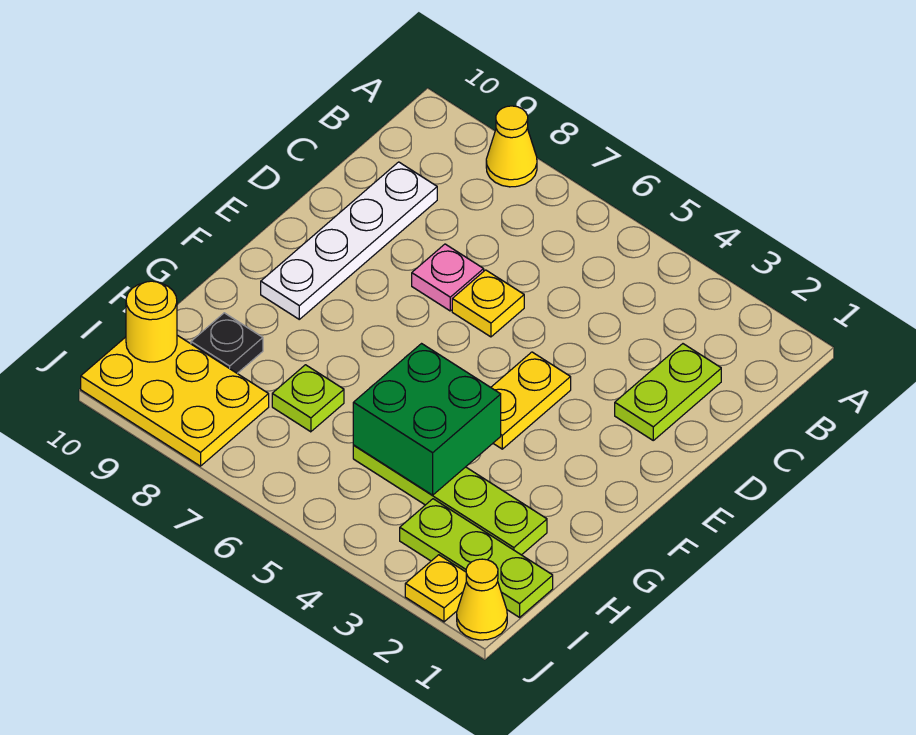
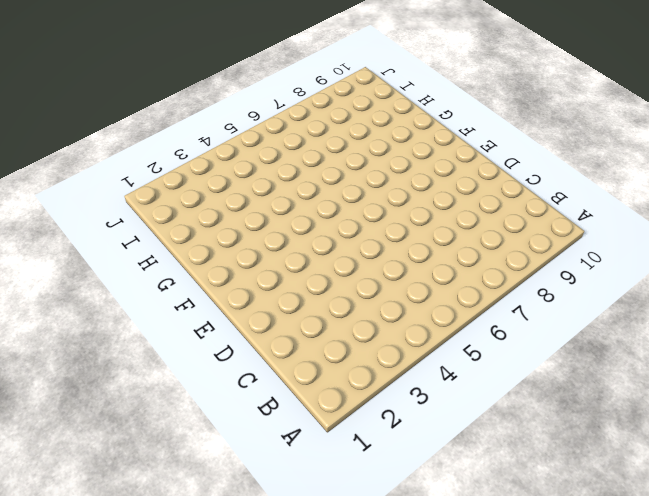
none -> yellow 1x1 cone [486,106,537,187]
none -> lime 1x2 plate [615,344,721,440]
none -> white 1x4 plate [261,162,437,319]

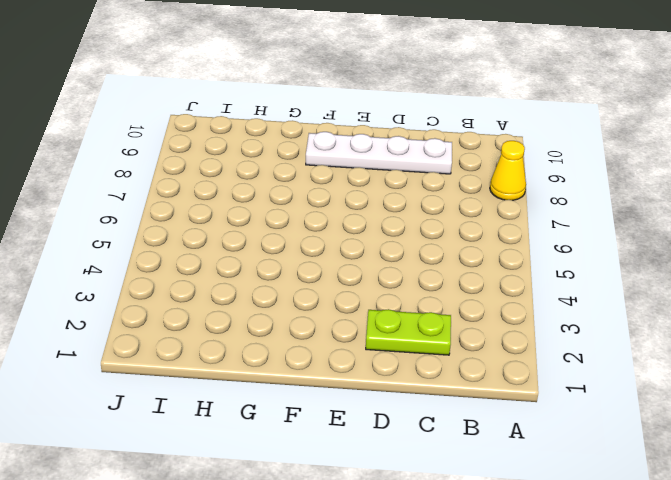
none -> yellow 1x1 plate [452,270,524,337]
none -> pink 1x1 plate [412,244,484,311]
none -> yellow 1x2 plate [491,352,571,449]

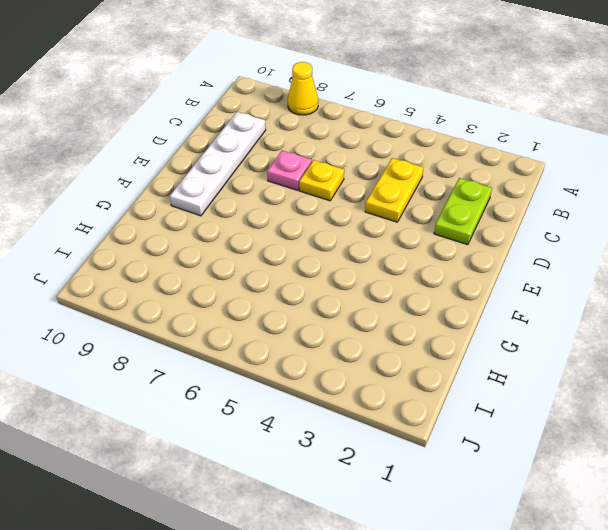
yellow 1x2 plate [365,158,423,222] -> yellow 1x2 plate moved to [491,352,571,449]
none -> lime 1x4 plate [353,445,547,555]
none -> lime 1x1 plate [272,365,344,432]
none -> black 1x1 plate [191,313,263,373]

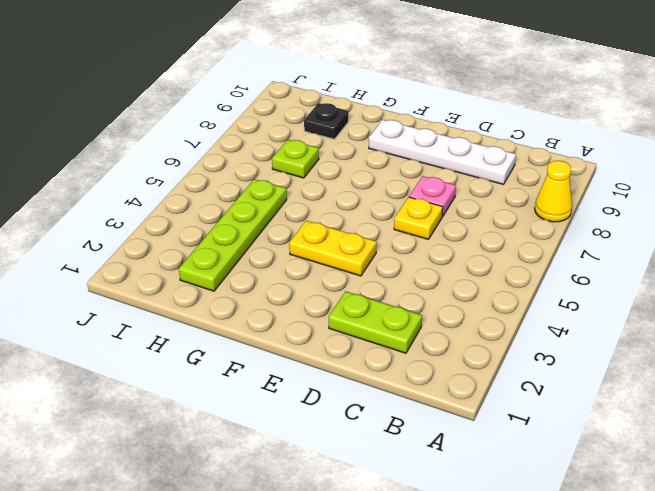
none -> lime 1x3 plate [400,499,553,617]
none -> yellow 2x3 plate [81,335,269,466]
none -> yellow 1x1 cone [457,559,507,640]

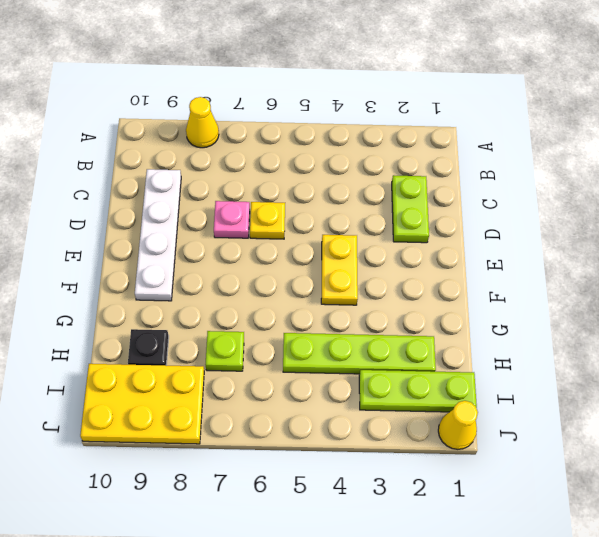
none -> yellow 1x1 plate [405,555,466,622]
none -> green 2x2 brick [353,344,501,495]
none -> yellow 1x1 round brick [126,281,177,362]

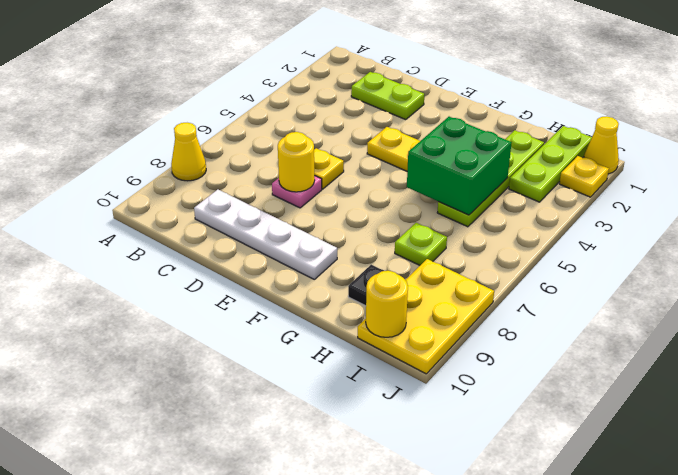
yellow 1x1 round brick [278,132,315,192] -> none

